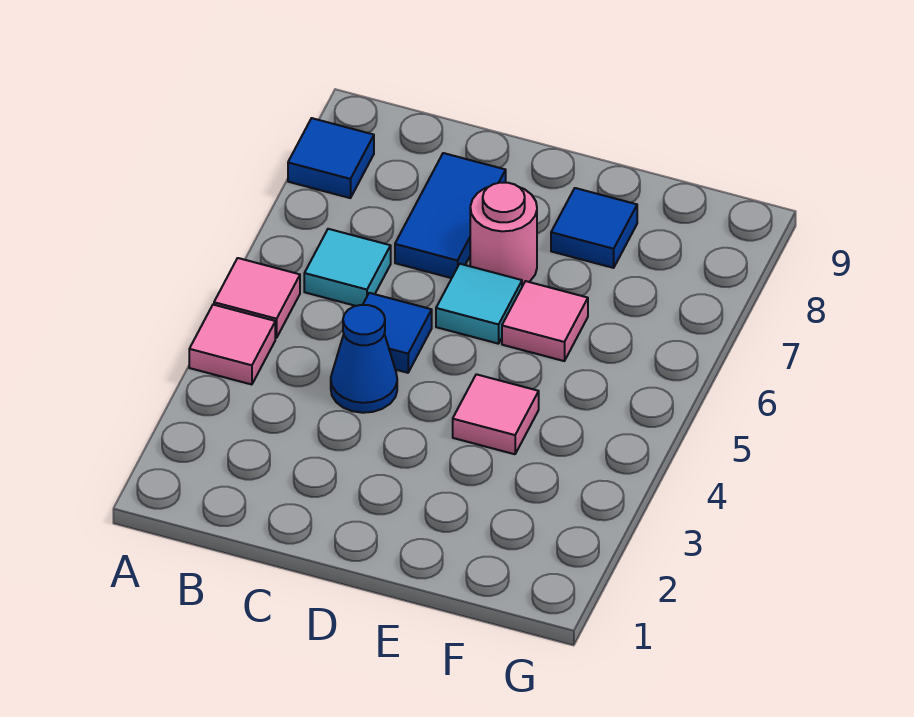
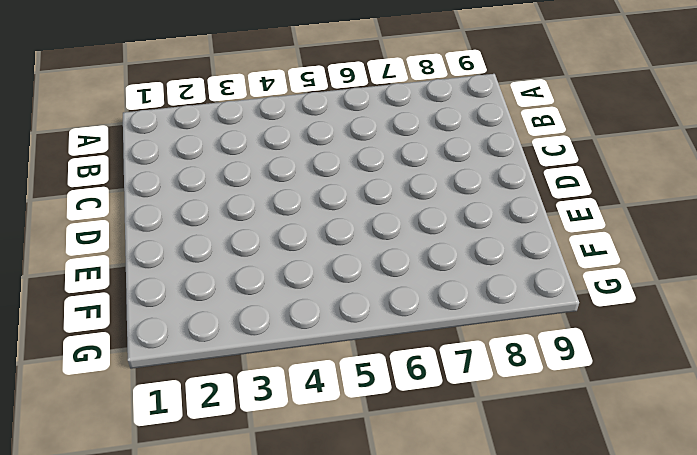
none -> pink 1x1 tile [189,305,275,385]
none -> pink 1x1 tile [214,258,300,338]
none -> blue 1x1 tile [288,118,374,198]

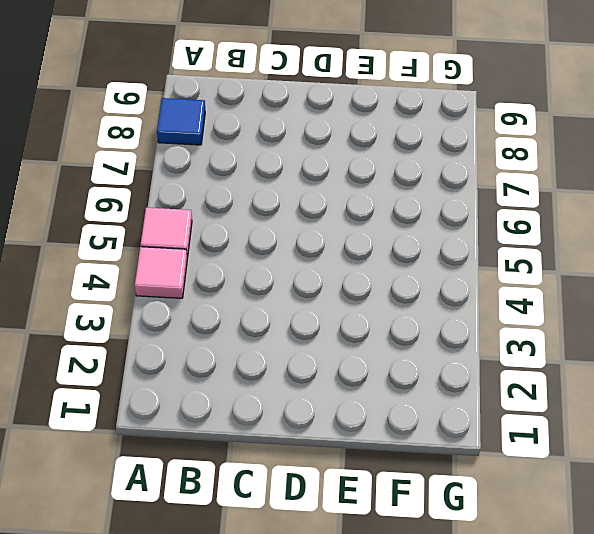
none -> cyan 1x1 tile [304,229,391,306]
none -> blue 1x1 cone [331,305,397,413]
none -> blue 1x1 tile [363,293,432,373]

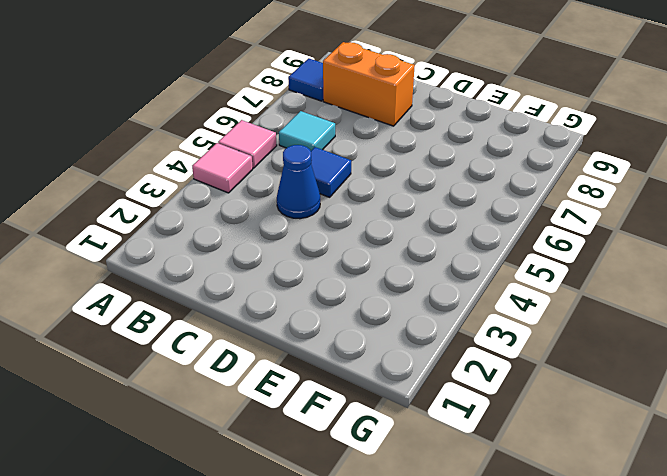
orange 1x2 brick [323,42,415,126] -> blue 1x2 tile [395,153,506,278]
none -> cyan 1x1 tile [436,264,522,344]
none -> pink 1x1 round brick [470,183,537,286]
none -> pink 1x1 tile [453,374,539,454]

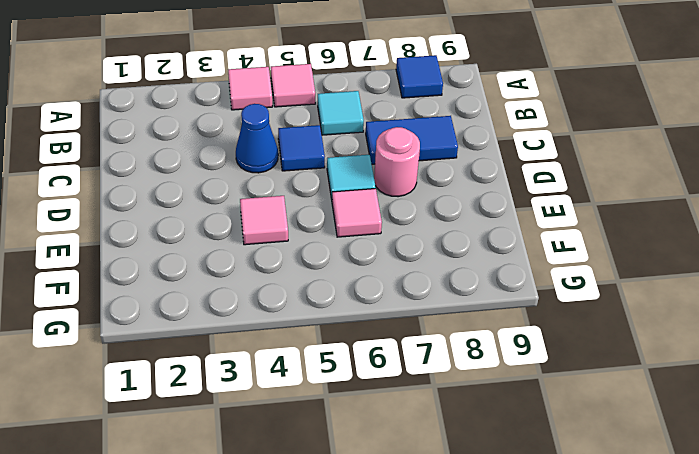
none -> blue 1x1 tile [551,188,637,268]

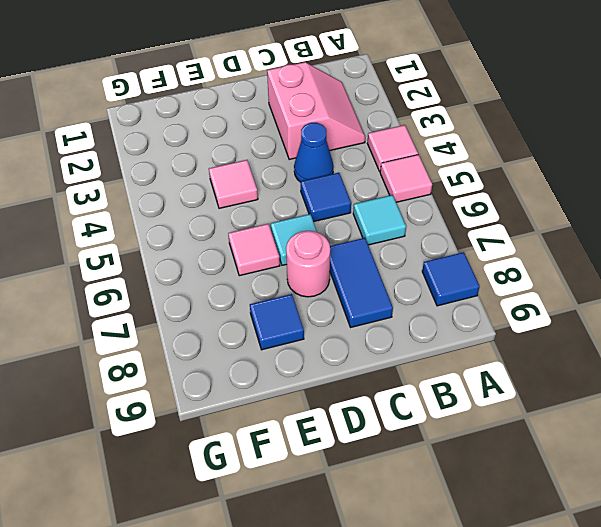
pink 2x2 slope [267,62,365,159] -> none

